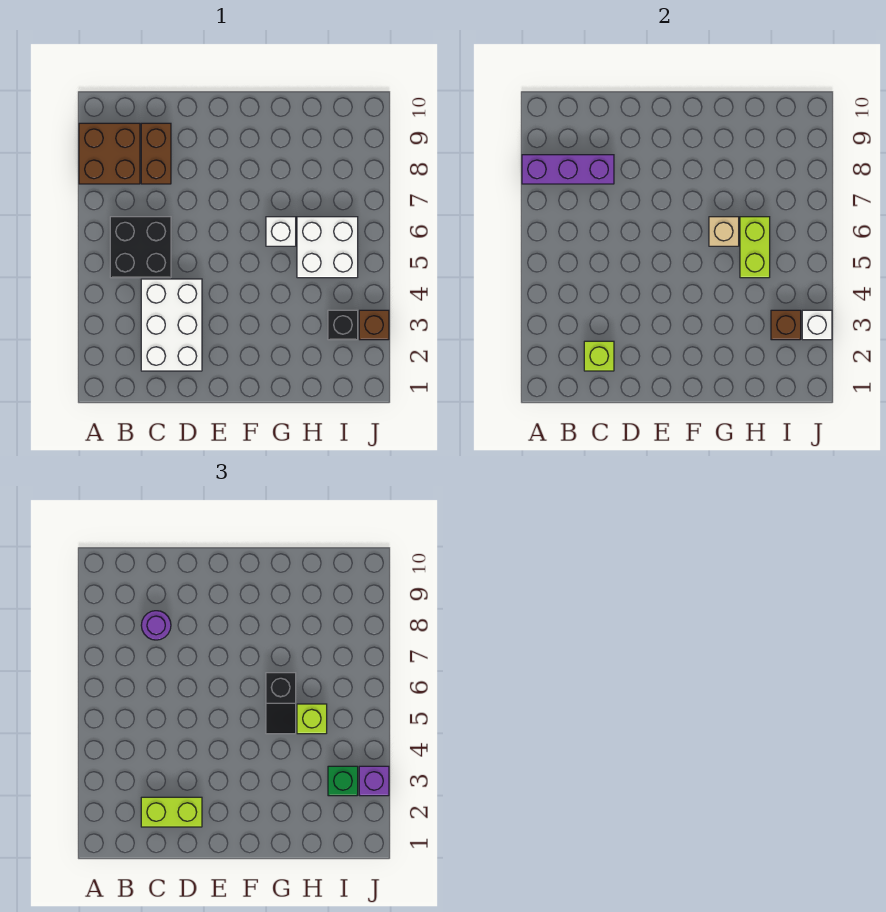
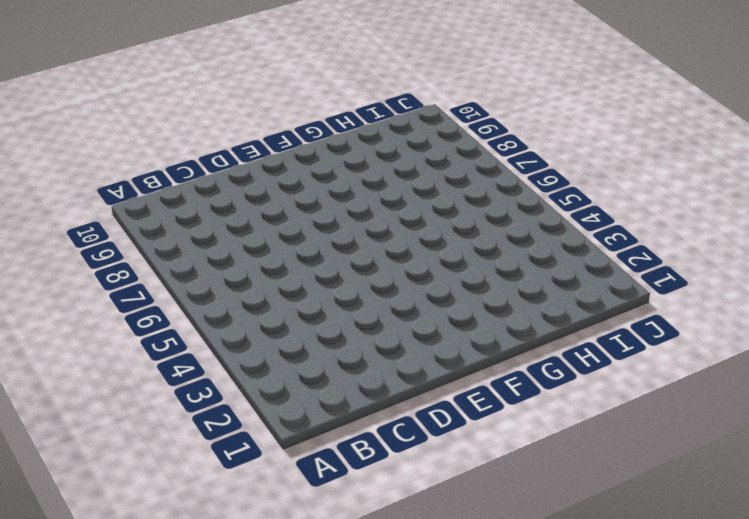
none -> brown 2x2 brick [79,123,140,184]
none -> black 2x2 brick [110,217,171,278]
none -> white 2x3 brick [141,279,202,371]

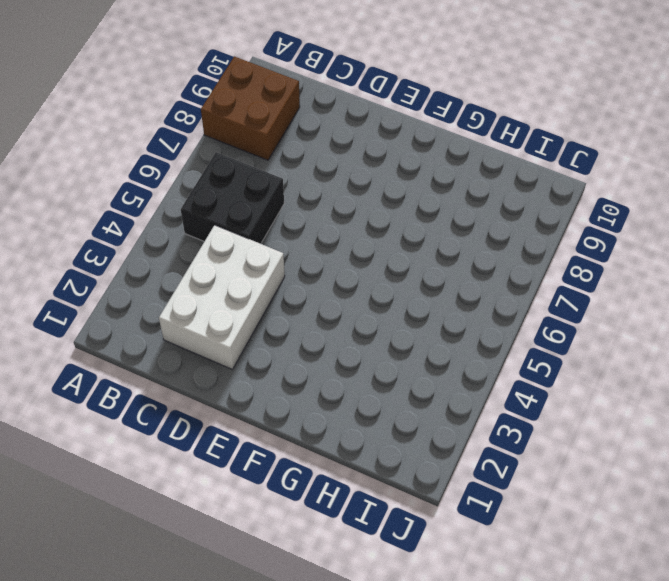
none -> brown 1x2 brick [141,123,171,184]
none -> white 1x1 brick [266,217,296,246]
none -> white 2x2 brick [297,217,358,278]

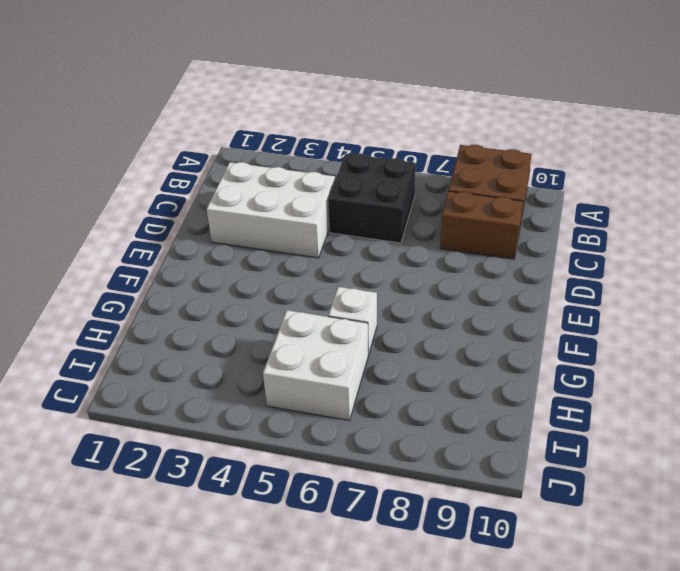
none -> black 1x1 brick [328,310,358,340]
none -> brown 1x1 brick [359,310,389,340]
none -> purple 1x3 brick [522,155,614,184]

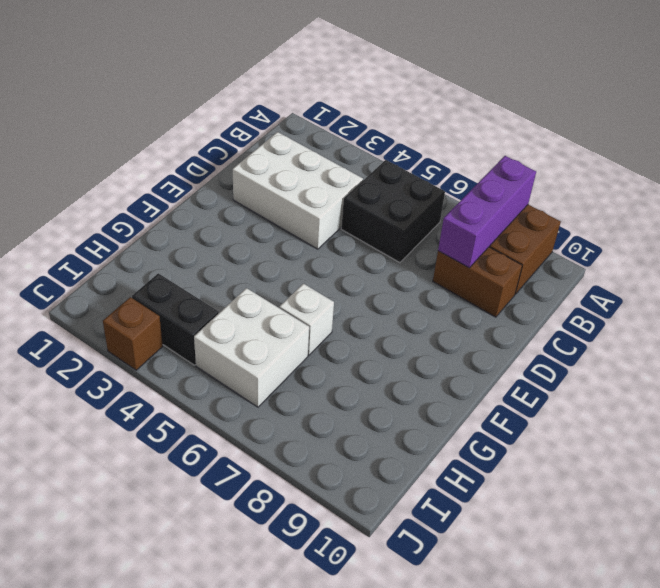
black 1x2 brick [132,273,219,365] -> black 1x1 brick [328,310,358,340]
none -> lime 1x1 brick [584,341,614,371]
none -> tan 1x1 brick [709,217,739,246]
none -> lime 1x2 brick [740,217,770,278]

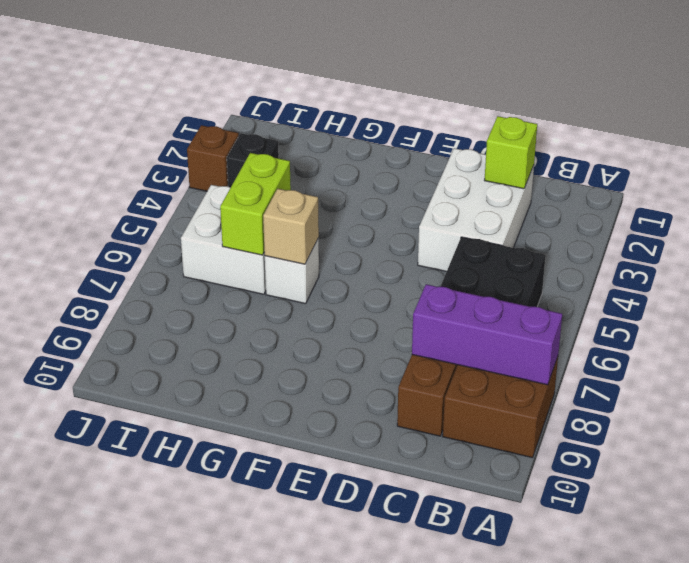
none -> brown 1x1 brick [771,310,801,340]
none -> white 1x1 brick [802,310,832,340]
none -> lime 1x2 brick [141,797,202,827]

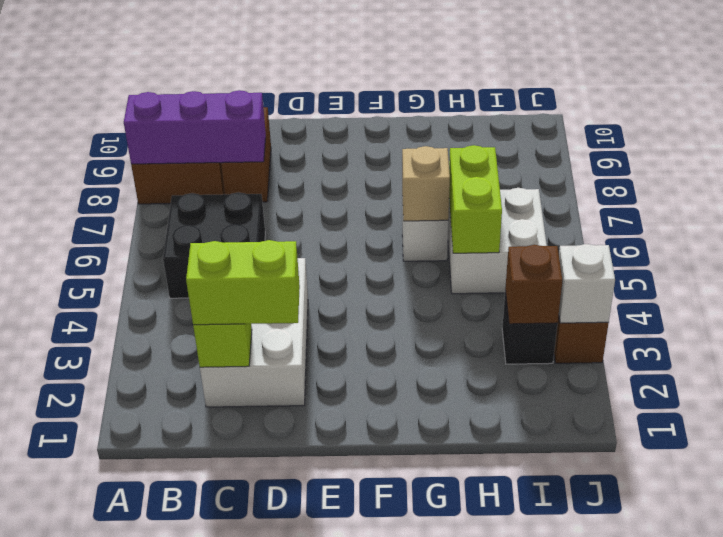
none -> purple 1x1 round brick [141,611,171,640]
none -> black 1x2 slope [266,673,296,734]
none -> lime 1x1 brick [297,704,327,734]

